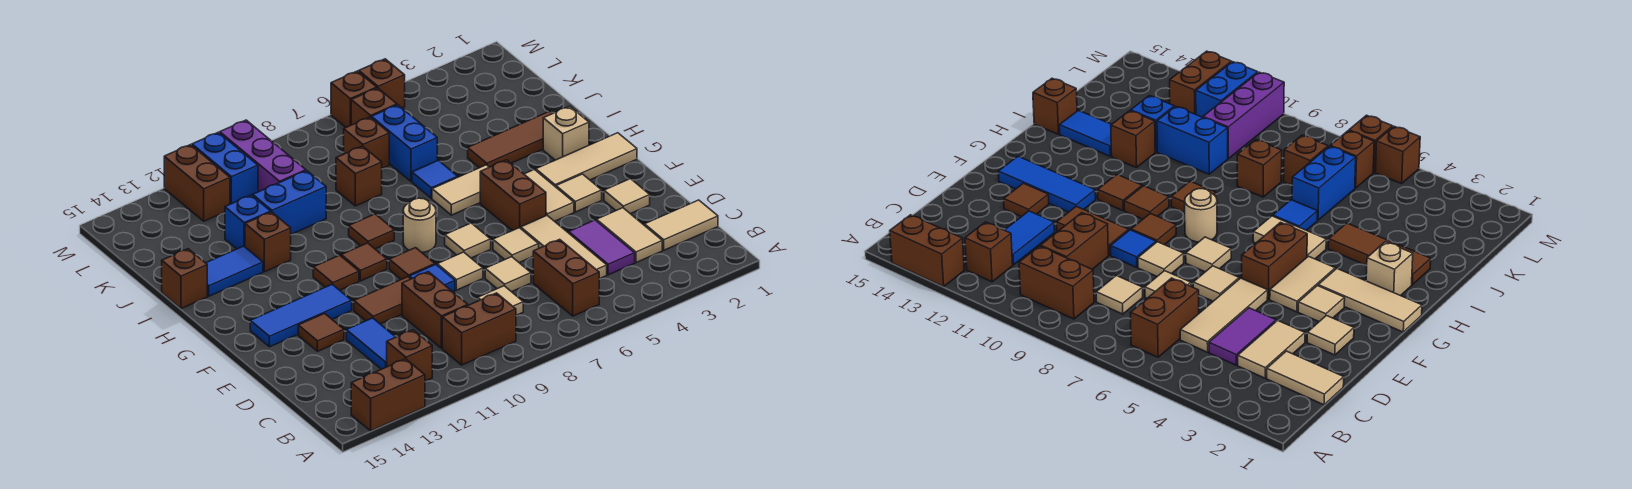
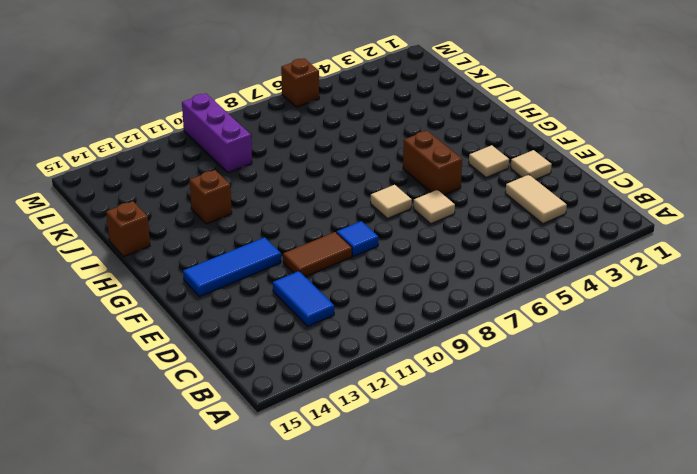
none -> brown 1x2 brick [351,359,425,431]
none -> brown 1x2 brick [533,239,599,316]
none -> brown 1x2 brick [442,293,516,365]
none -> brown 1x1 brick [387,330,432,381]

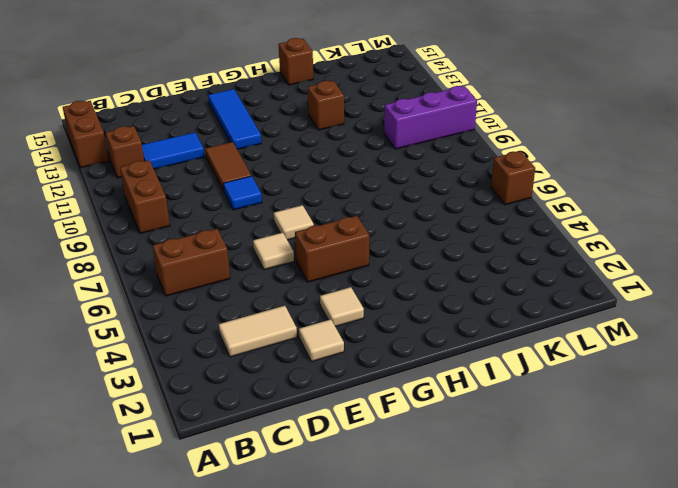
none -> tan 1x2 tile [645,200,718,250]
none -> purple 1x2 tile [569,220,635,275]
none -> tan 1x3 tile [521,216,607,279]
none -> tan 1x1 tile [478,286,523,315]

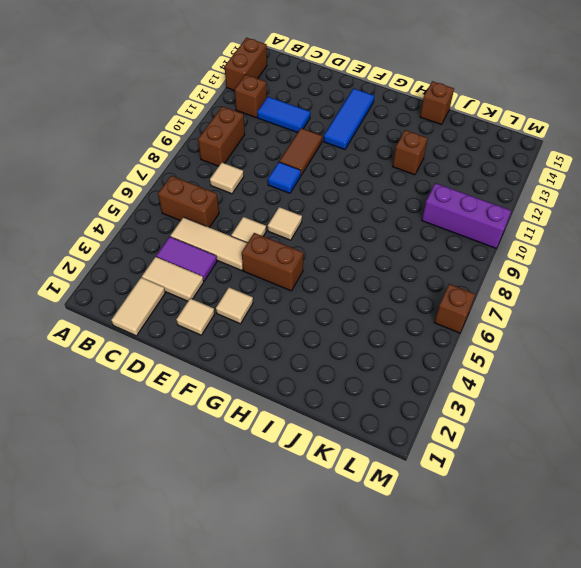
none -> brown 1x2 brick [402,272,468,348]
none -> tan 1x1 tile [485,257,531,292]
none -> tan 1x1 tile [437,252,483,290]
none -> brown 1x1 tile [298,313,344,351]

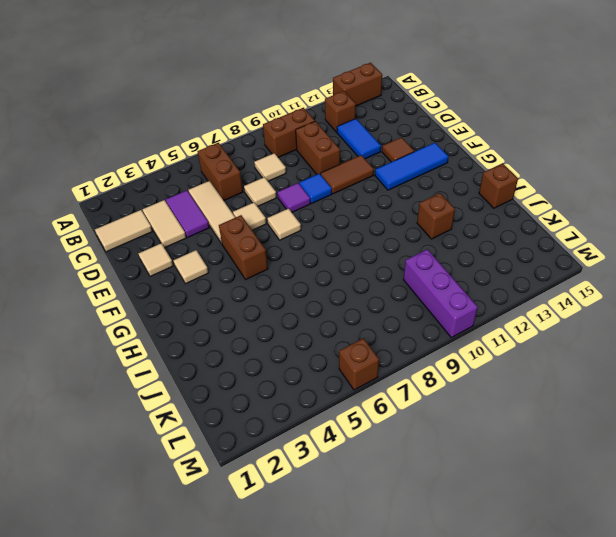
purple 1x1 tile [278,183,310,212] -> tan 1x1 tile [437,252,483,290]
none -> tan 1x2 tile [524,170,574,221]
none -> brown 1x1 tile [389,248,435,279]
none -> tan 1x3 tile [536,133,637,187]
none -> tan 1x1 round brick [403,198,436,252]

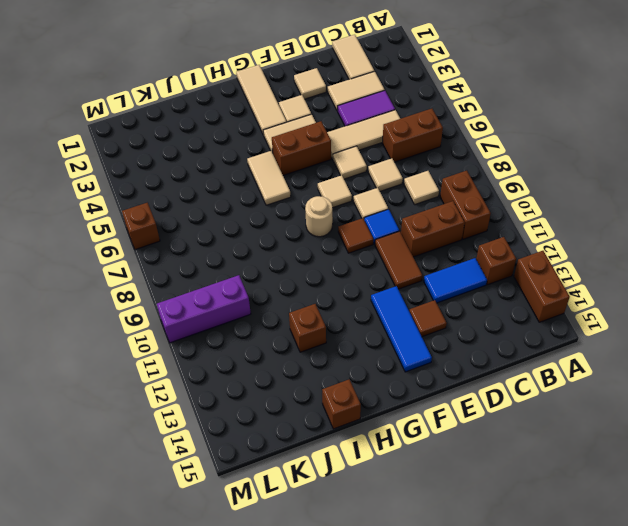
none -> brown 1x1 tile [341,243,387,281]
none -> brown 1x1 tile [313,255,359,290]
none -> tan 1x1 brick [543,106,589,160]
none -> brown 1x1 tile [349,214,394,249]

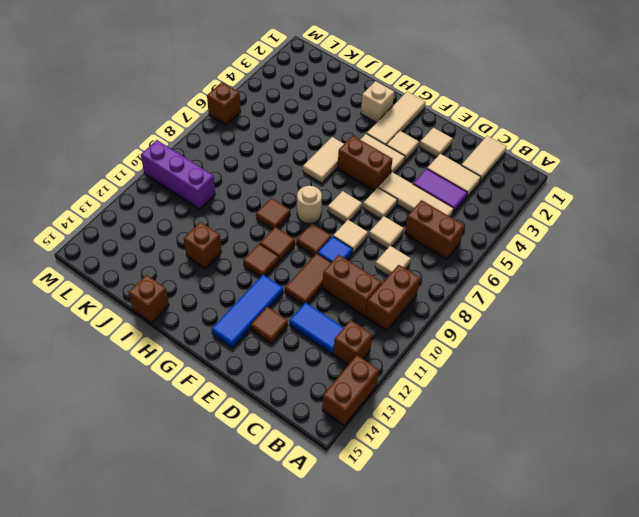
none -> brown 1x3 tile [468,111,552,168]
none -> blue 1x1 tile [412,160,458,198]
none -> blue 1x2 tile [206,246,263,296]
none -> blue 1x2 brick [371,105,437,181]

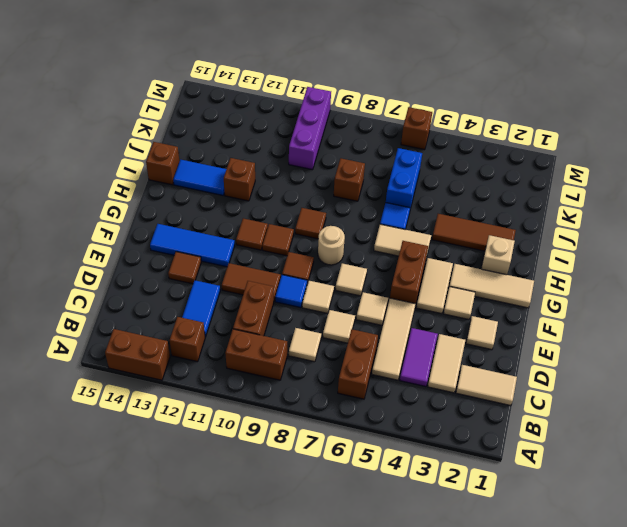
none -> blue 1x2 brick [253,171,326,234]
none -> blue 1x1 brick [225,195,271,249]
none -> brown 1x1 brick [344,117,389,168]
none -> brown 1x1 brick [351,88,397,125]

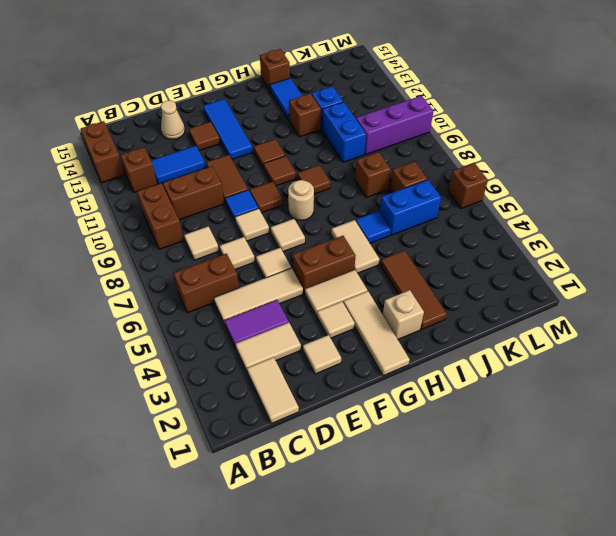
tan 1x1 cone [161,100,185,139] -> none
none -> brown 1x1 brick [351,88,397,125]
none -> blue 1x2 brick [192,132,258,204]
none -> brown 1x2 brick [164,145,230,221]
none -> brown 1x1 brick [359,59,405,108]

